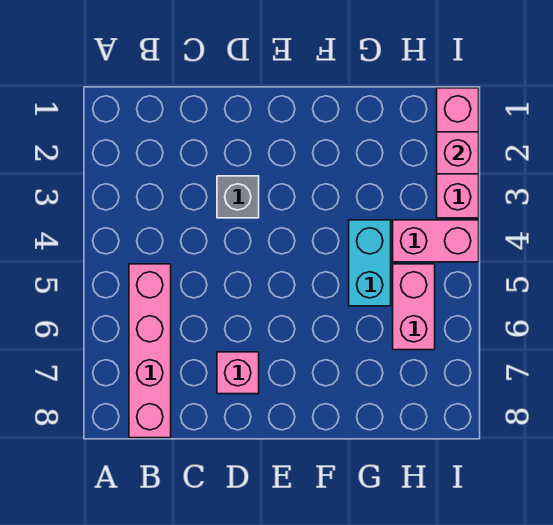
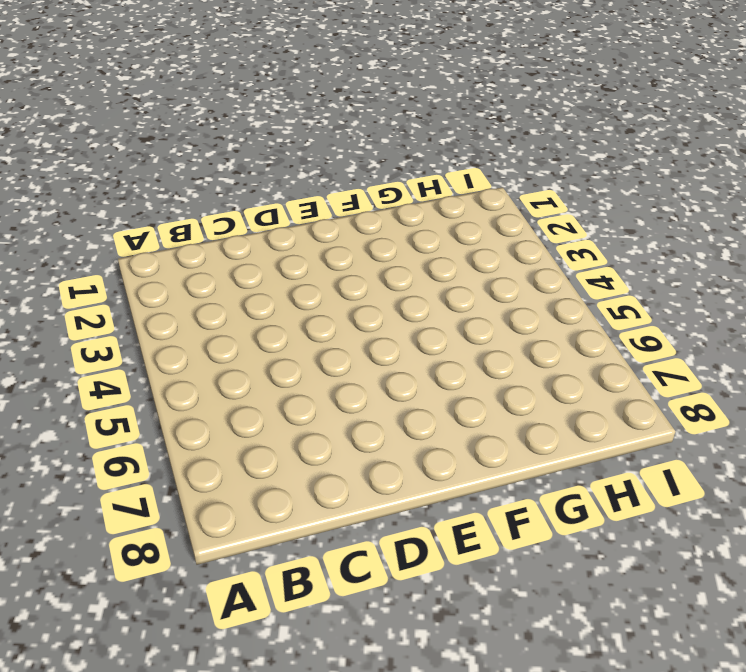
none -> pink 1x4 brick [129,264,171,438]
none -> grey 1x1 brick [217,176,259,218]

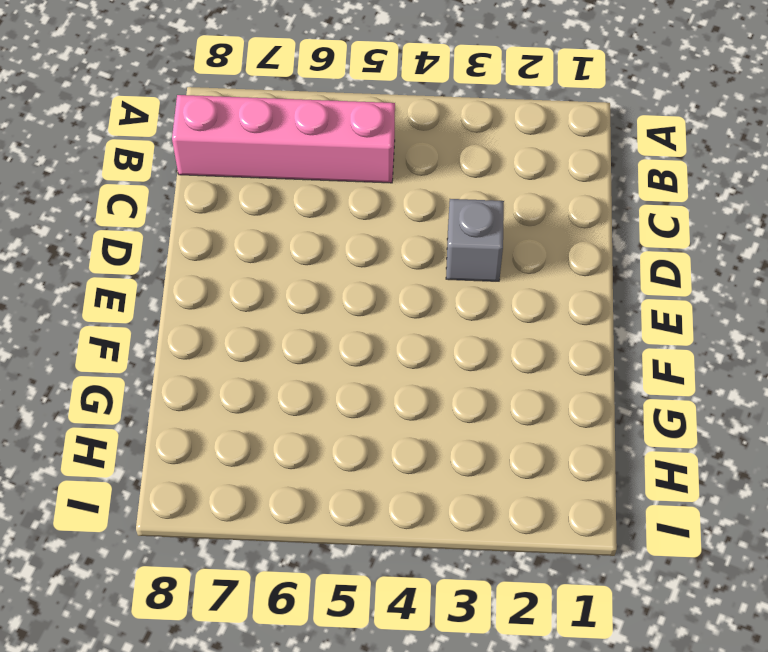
none -> pink 1x1 brick [217,352,259,394]
none -> cyan 1x2 brick [349,220,391,306]

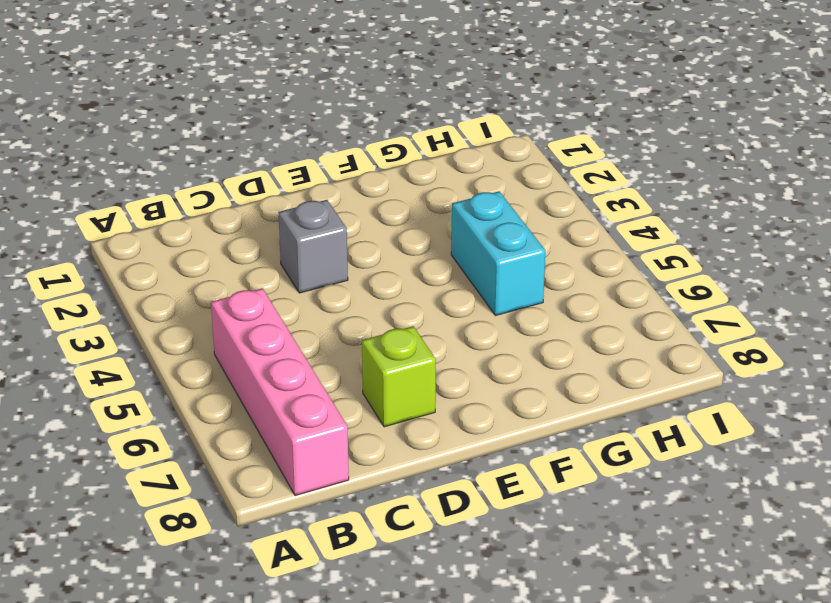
lime 1x1 brick [362,326,436,427] -> pink 1x1 brick [217,352,259,394]
none -> pink 1x2 brick [393,220,479,262]
none -> pink 1x2 brick [393,264,435,350]

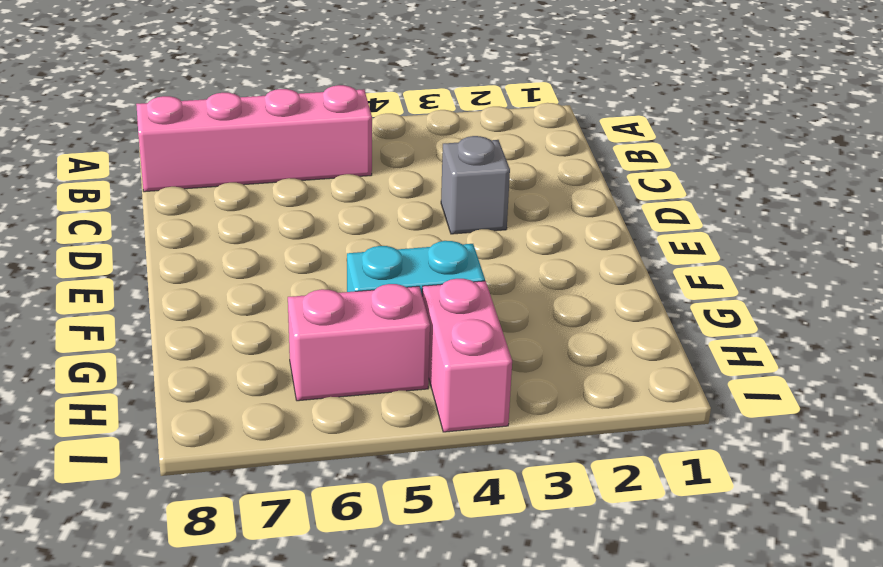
none -> pink 1x1 brick [217,352,259,394]
none -> pink 1x3 brick [437,88,479,218]

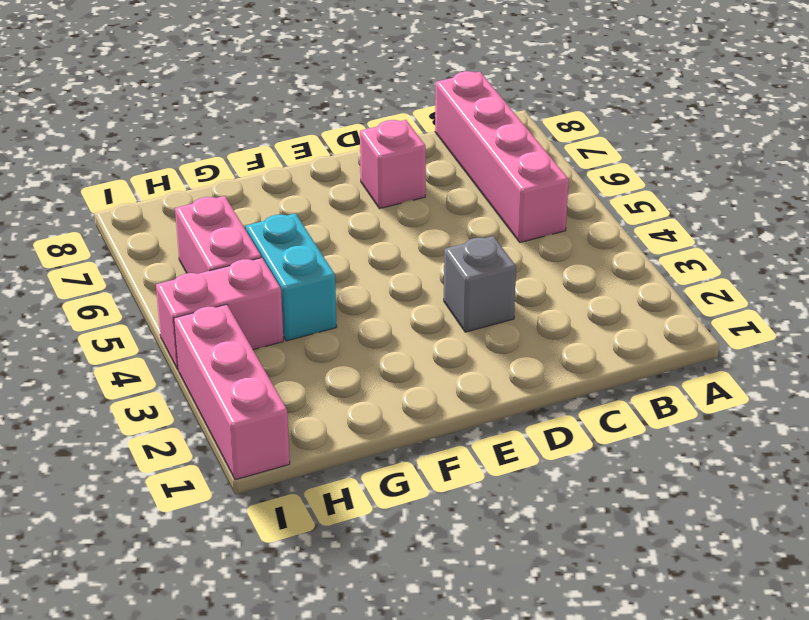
none -> pink 1x1 brick [437,132,479,174]

